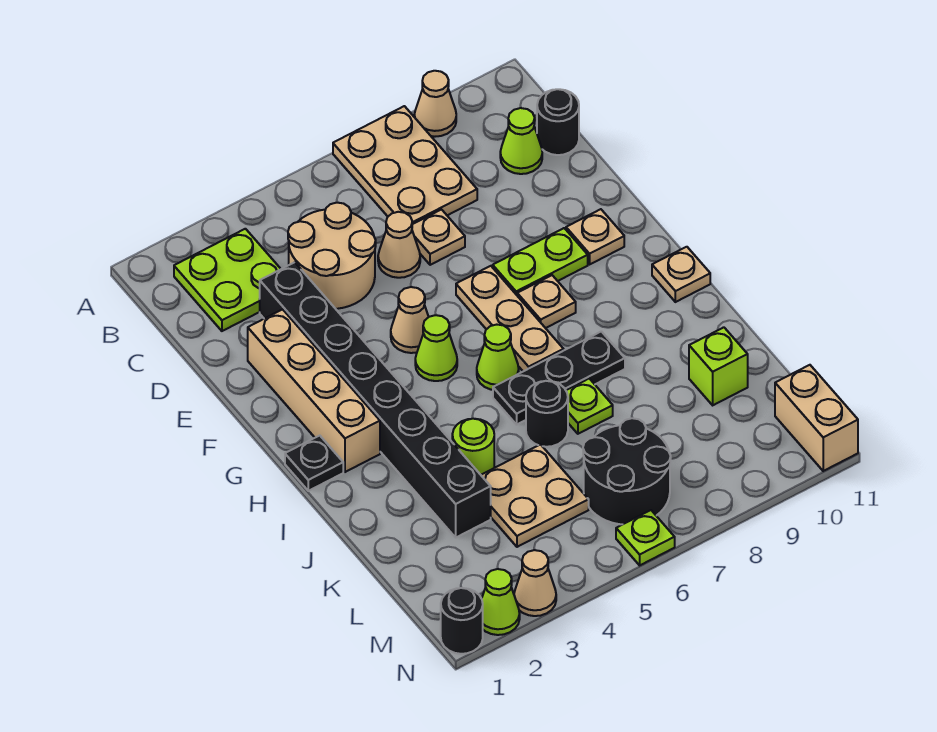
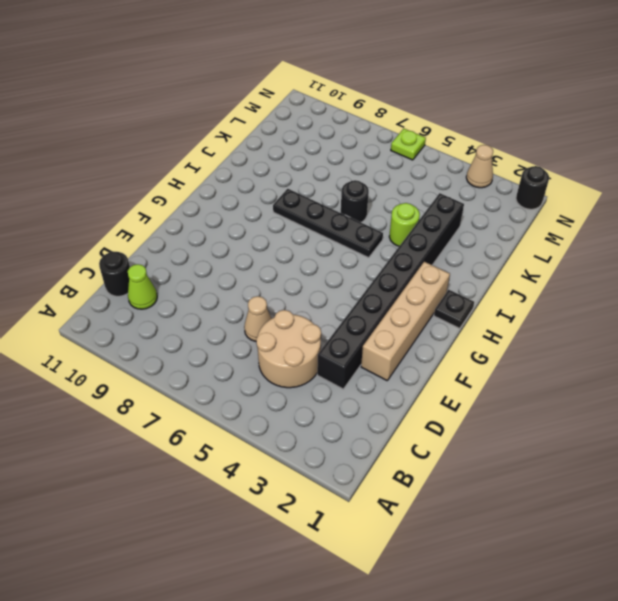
black 1x4 plate [273,189,383,258] -> black 1x3 plate [493,331,625,425]
none -> tan 2x3 plate [333,106,477,224]
none -> tan 1x1 cone [414,71,456,137]
none -> lime 2x2 plate [174,229,281,331]
none -> tan 1x1 plate [412,210,465,265]

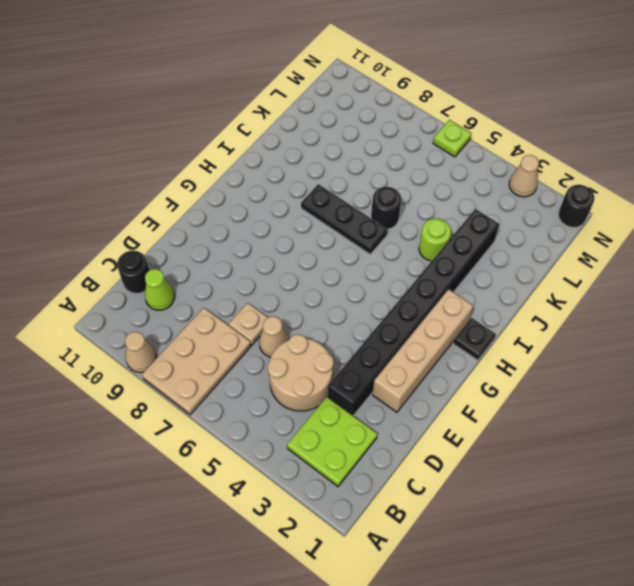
none -> tan 1x1 cone [391,287,428,353]
none -> tan 1x3 plate [456,266,564,371]
none -> lime 1x2 plate [493,228,588,295]
none -> tan 1x1 plate [566,209,624,264]

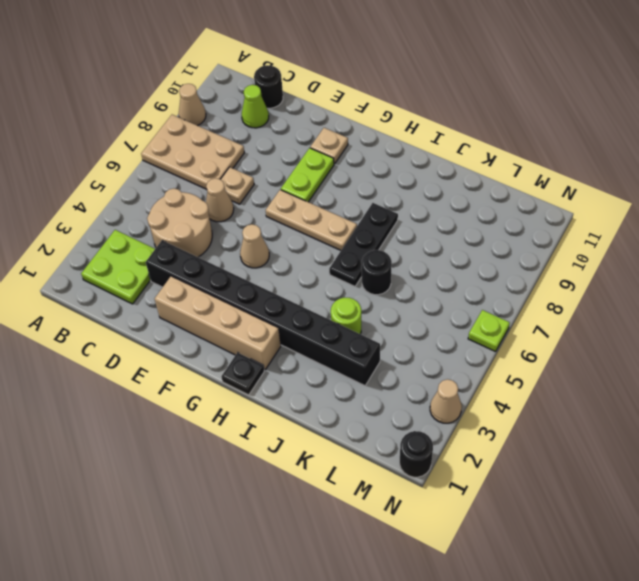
none -> lime 1x1 cone [415,315,457,381]
none -> tan 1x1 plate [517,275,576,328]
none -> lime 1x1 cone [477,325,519,390]
none -> tan 1x1 plate [652,247,710,302]

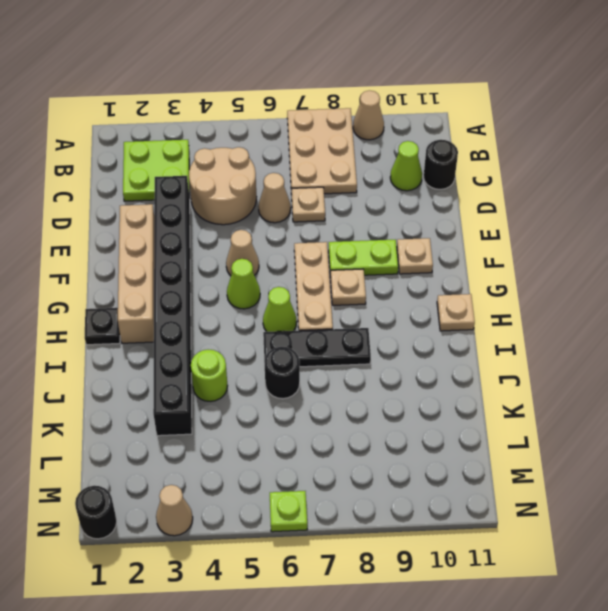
none -> lime 1x1 plate [566,379,613,434]
none -> tan 2x2 plate [481,444,589,547]
none -> lime 1x1 brick [689,327,748,405]
none -> black 2x2 round brick [583,418,671,524]

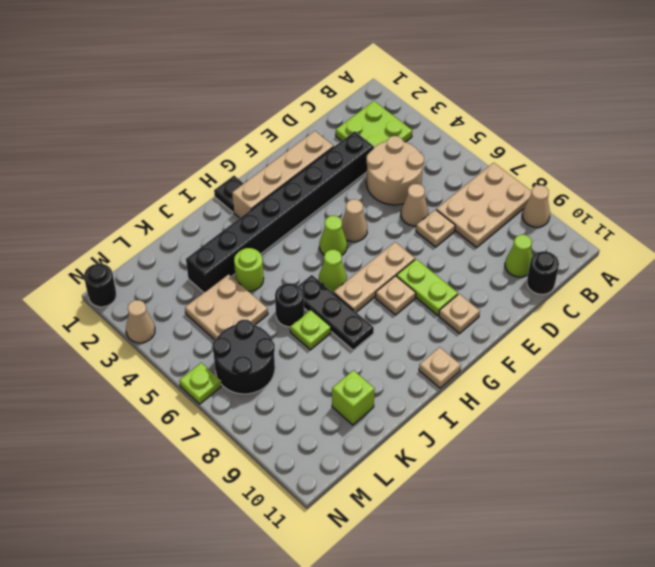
none -> tan 1x2 brick [775,365,858,471]
none -> lime 1x1 cone [482,569,520,635]

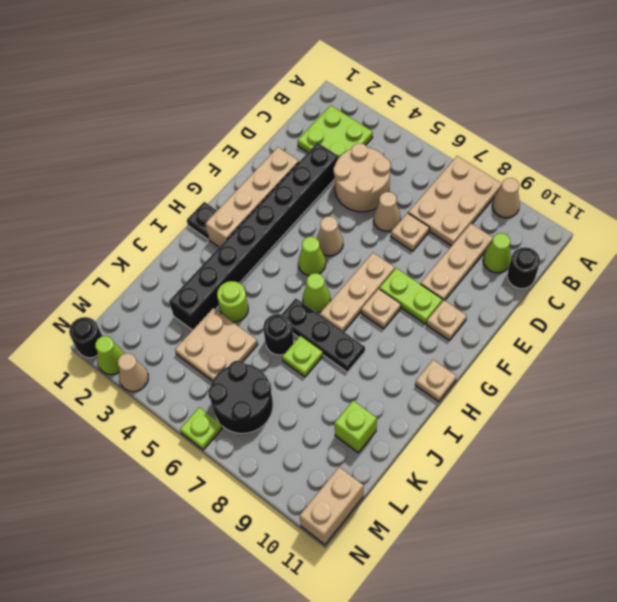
tan 1x3 plate [421,224,493,301] -> none

